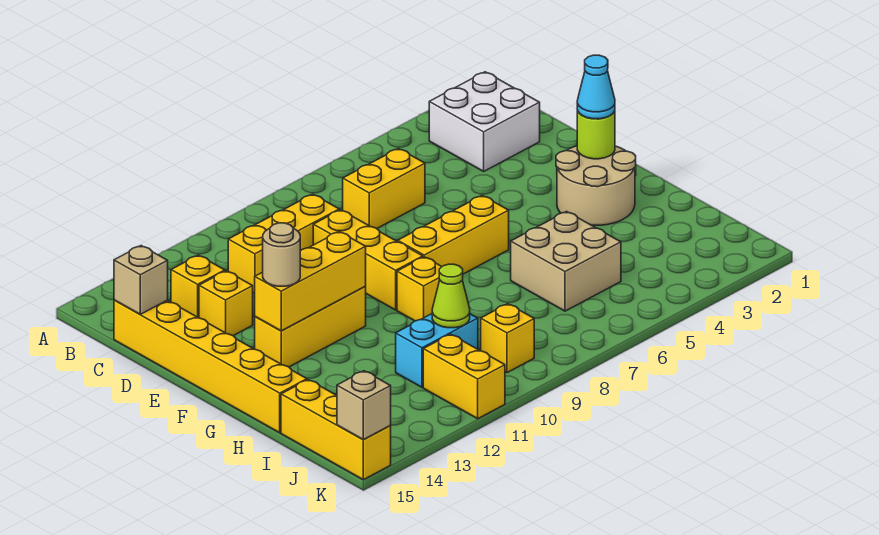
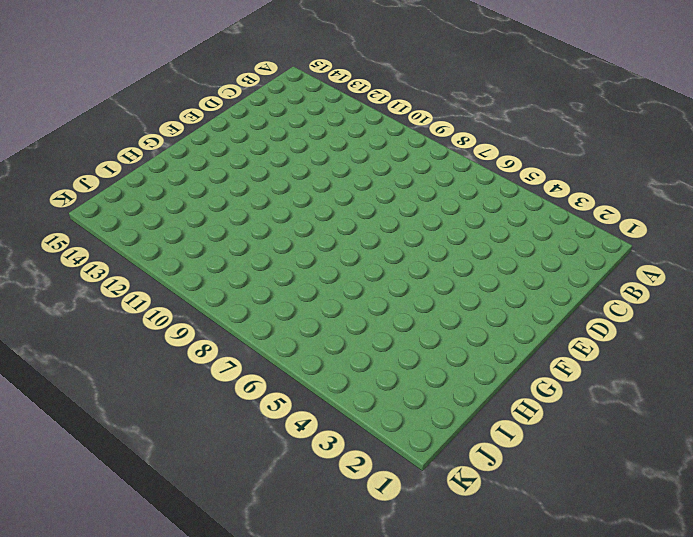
none -> white 2x2 brick [429,72,540,171]
none -> yellow 1x2 brick [343,148,425,228]
none -> yellow 1x3 brick [228,194,339,293]

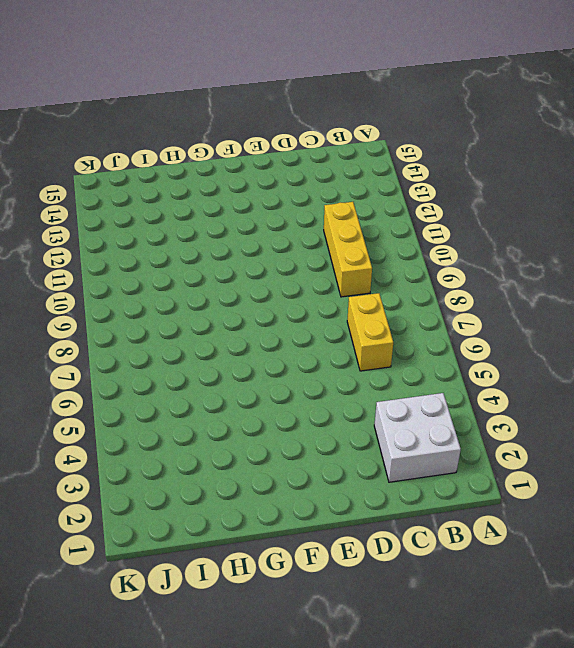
none -> yellow 1x1 brick [171,255,225,318]
none -> yellow 1x6 brick [114,300,307,433]
none -> yellow 1x3 brick [313,210,423,310]

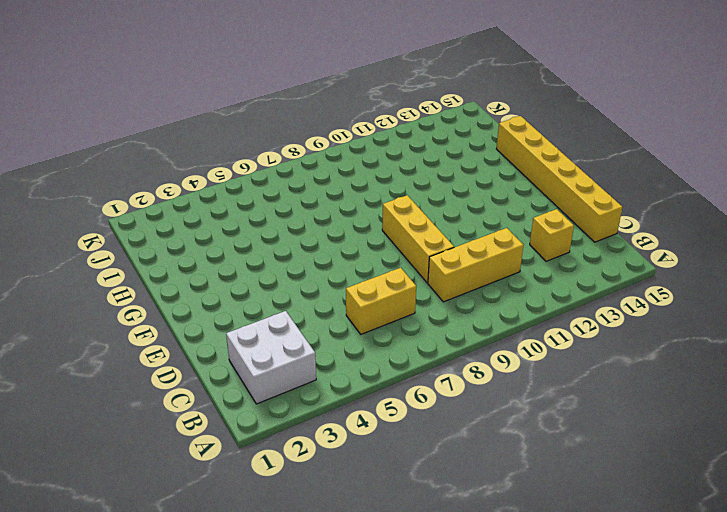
none -> yellow 1x1 brick [199,271,253,336]
none -> tan 2x2 round brick [556,146,636,225]
none -> yellow 1x3 brick [398,195,509,274]

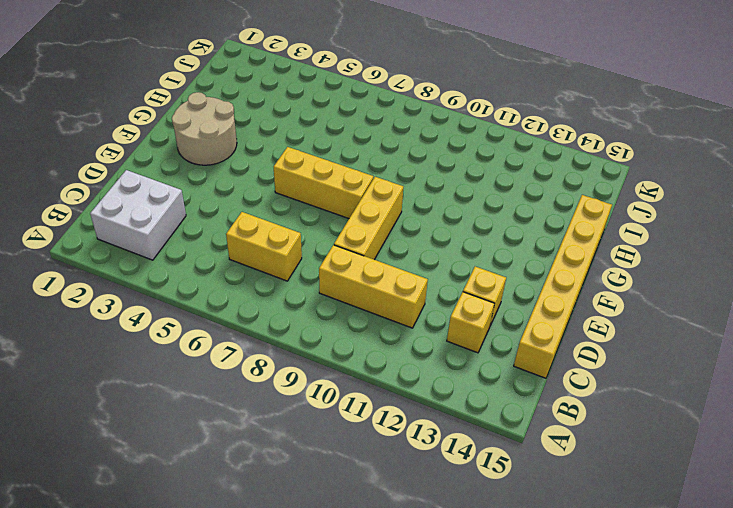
none -> yellow 1x3 brick [255,287,366,367]
none -> yellow 1x1 brick [397,257,442,321]
none -> tan 2x2 brick [511,212,621,311]

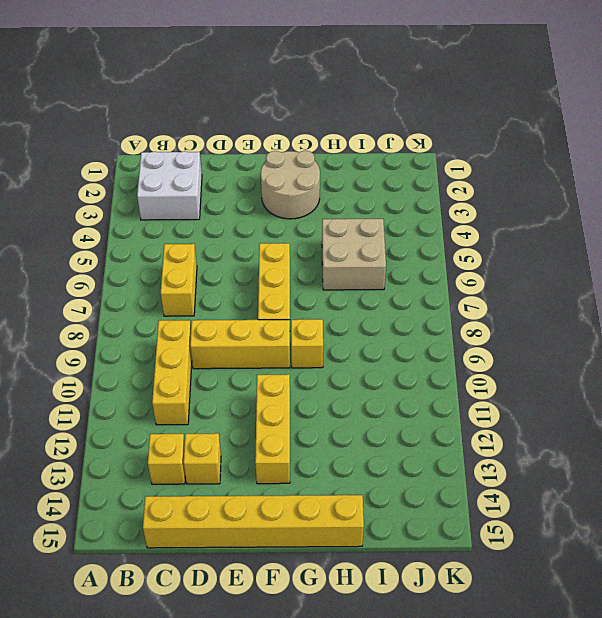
none -> cyan 1x2 brick [396,314,478,387]
none -> yellow 1x3 brick [281,380,391,480]
none -> yellow 1x1 brick [481,304,534,373]

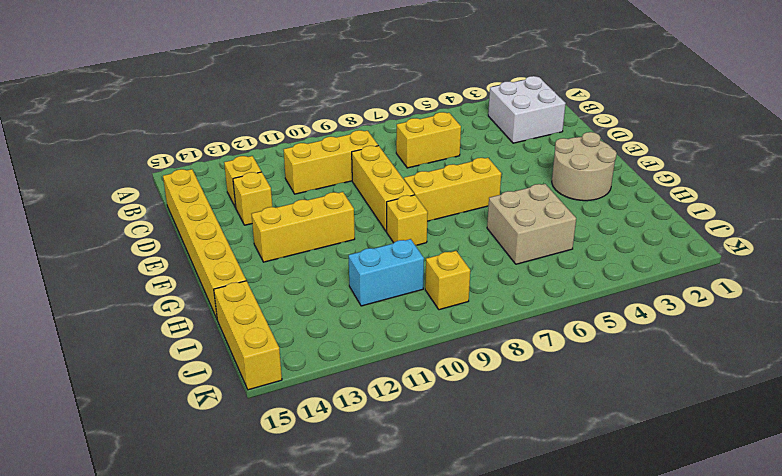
none -> yellow 1x2 brick [423,334,505,419]
none -> tan 1x1 brick [114,246,168,314]
none -> lime 1x1 round brick [577,110,615,159]

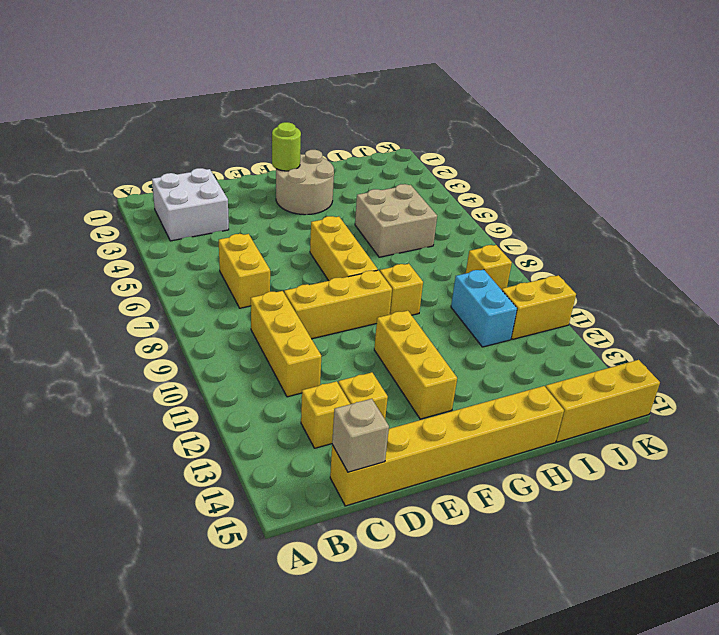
none -> yellow 1x3 brick [255,232,366,331]
none -> lime 1x1 cone [432,264,470,328]
none -> tan 1x1 brick [337,371,391,440]

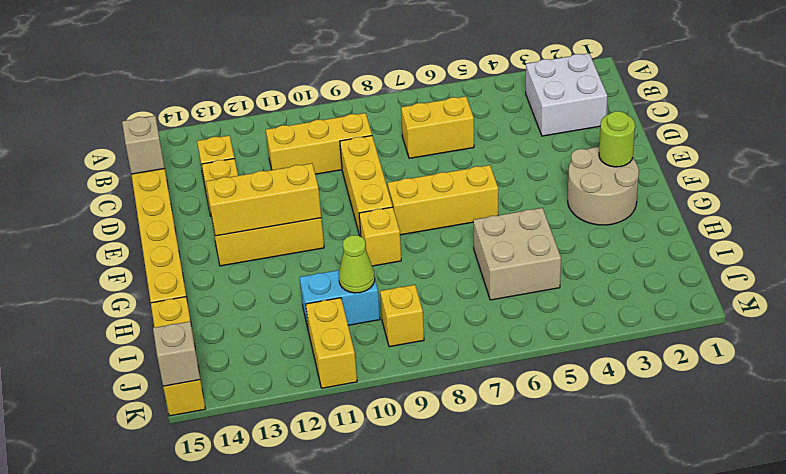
none -> cyan 1x1 cone [577,55,615,119]
none -> tan 1x1 round brick [263,223,300,286]

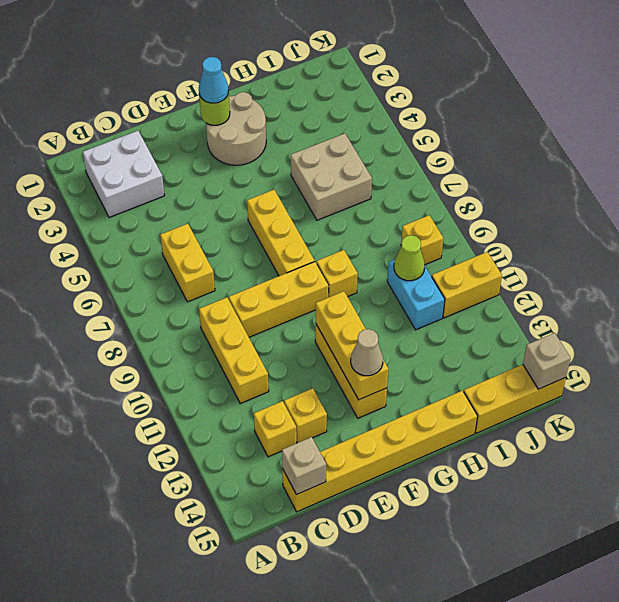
tan 1x1 cone [351,329,383,376] -> tan 1x1 round brick [263,223,300,286]

